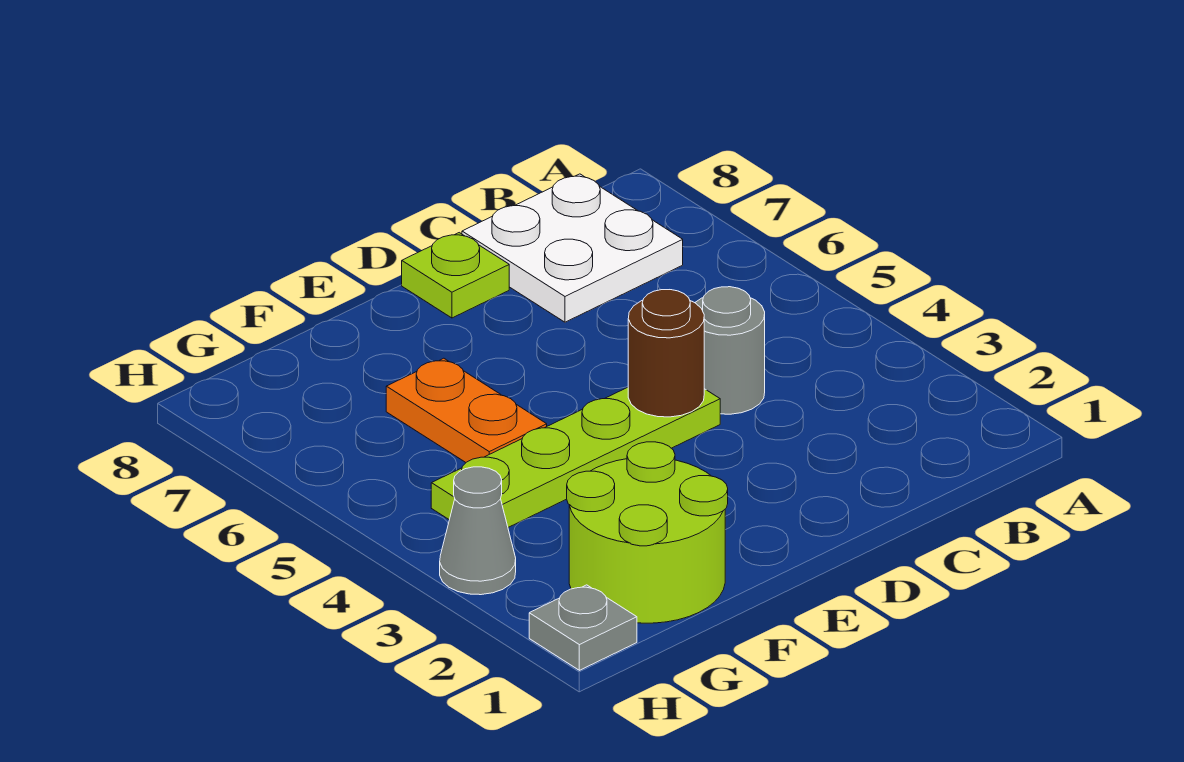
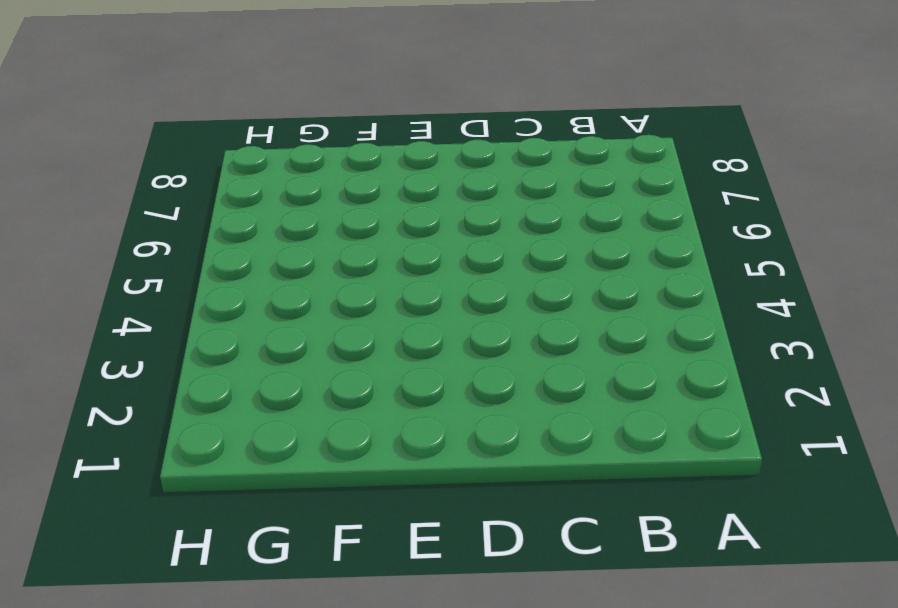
none -> white 2x2 plate [462,174,683,322]
none -> grey 1x1 round brick [695,287,765,414]

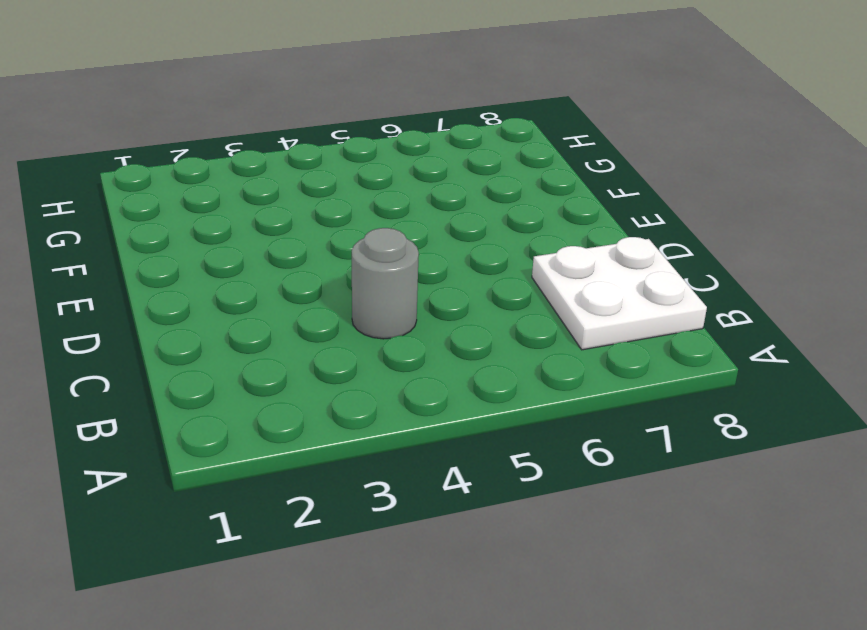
none -> lime 1x4 plate [431,387,720,527]
none -> lime 1x1 plate [402,233,509,318]

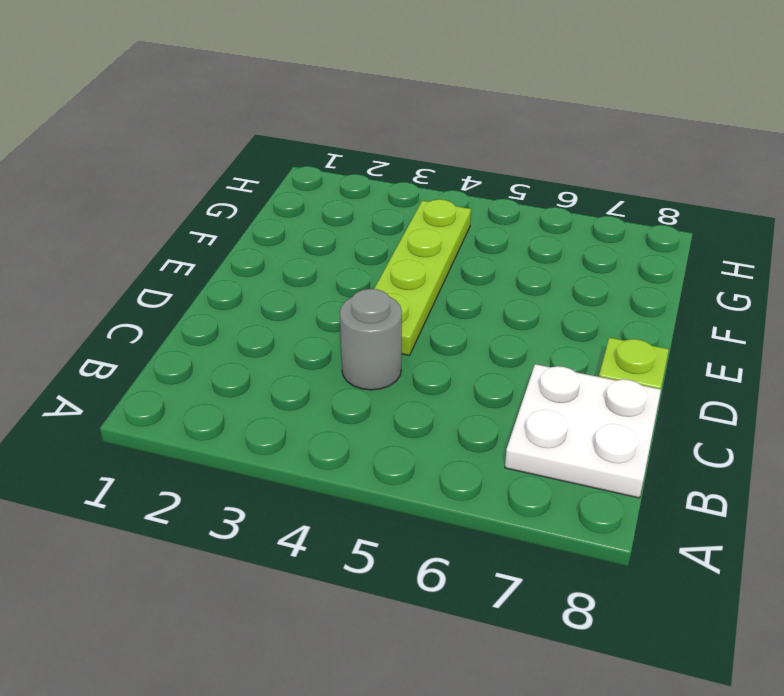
none -> lime 2x2 round brick [567,442,728,623]
none -> orange 1x2 plate [386,358,547,462]

